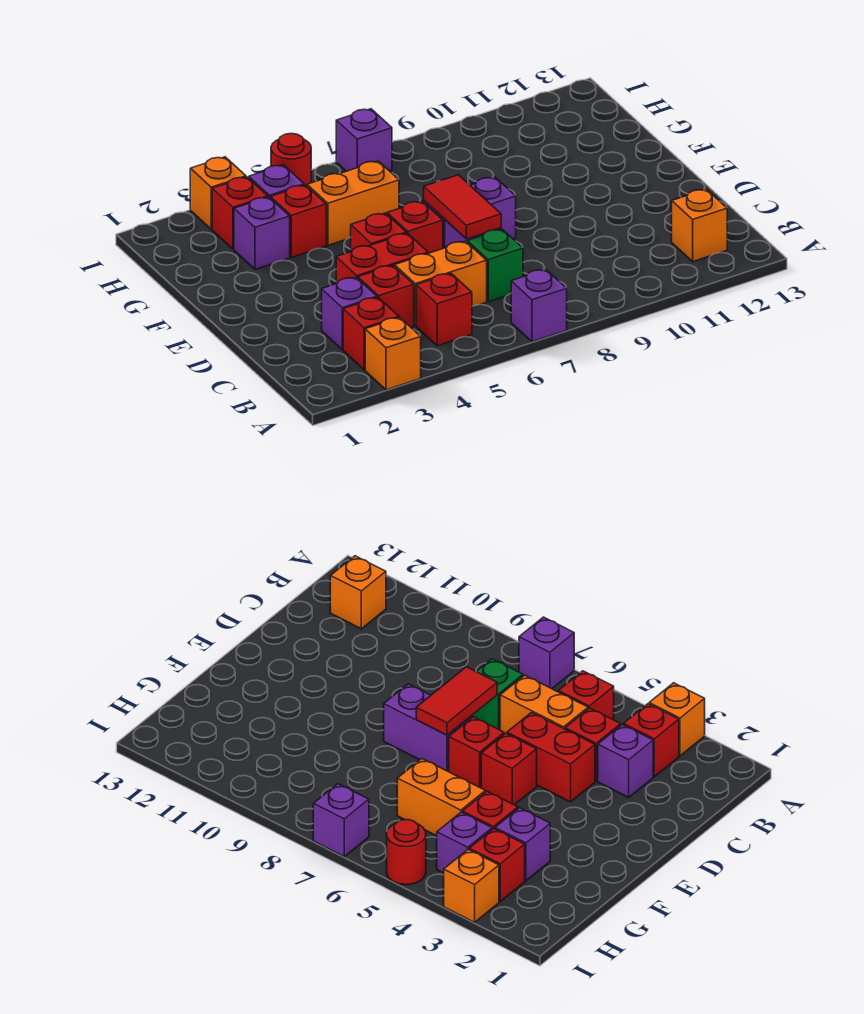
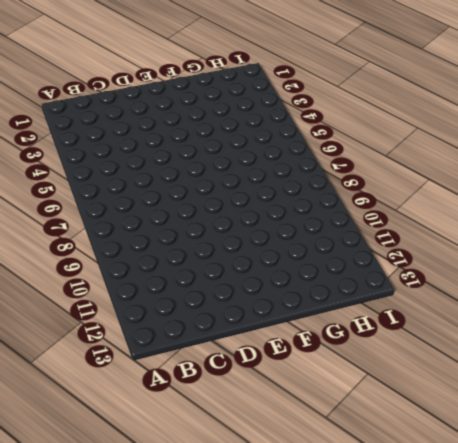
none -> orange 1x1 brick [365,318,421,390]
none -> purple 1x1 brick [511,269,567,342]
none -> red 1x1 brick [343,297,399,370]

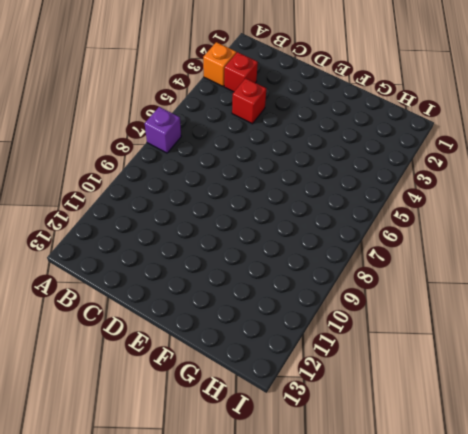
none -> red 1x1 brick [416,273,472,346]
none -> orange 1x1 brick [672,189,727,262]
none -> purple 1x1 brick [322,277,377,350]

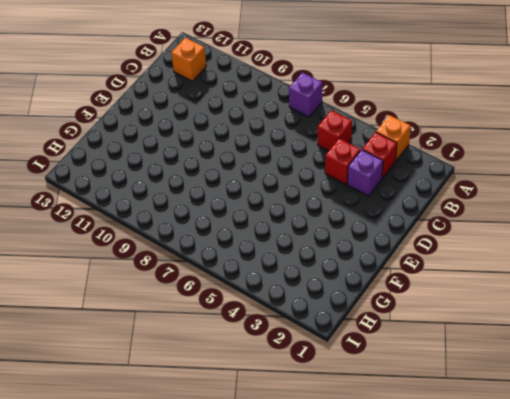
none -> orange 1x2 brick [395,241,487,326]
none -> green 1x1 brick [467,229,523,302]
none -> red 1x2 brick [336,233,428,284]

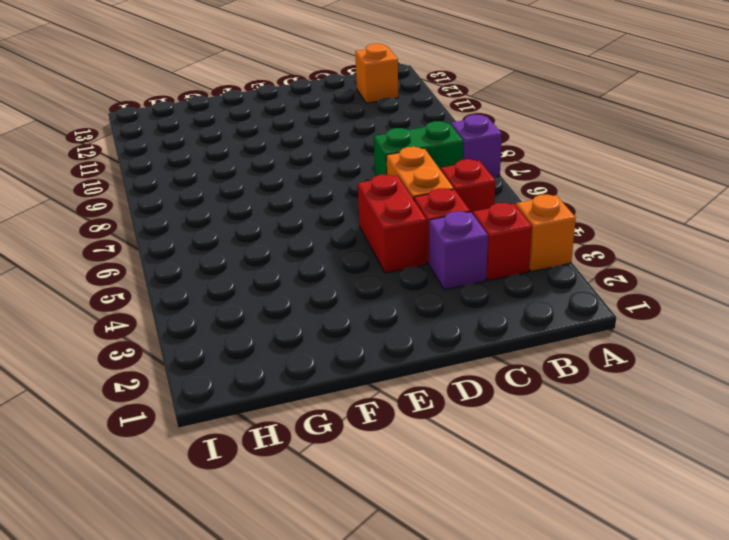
green 1x2 brick [374,121,463,176] -> green 1x1 brick [467,229,523,302]
none -> red 1x1 brick [351,213,406,252]
none -> red 1x1 brick [387,201,443,253]
none -> purple 1x2 brick [424,177,516,248]

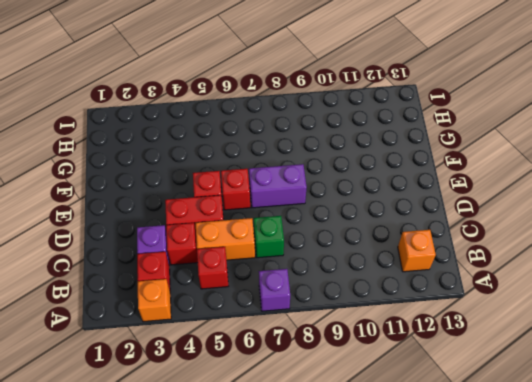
none -> purple 1x1 brick [234,197,290,269]
none -> red 1x1 brick [271,185,326,257]
none -> orange 1x2 brick [307,161,399,245]

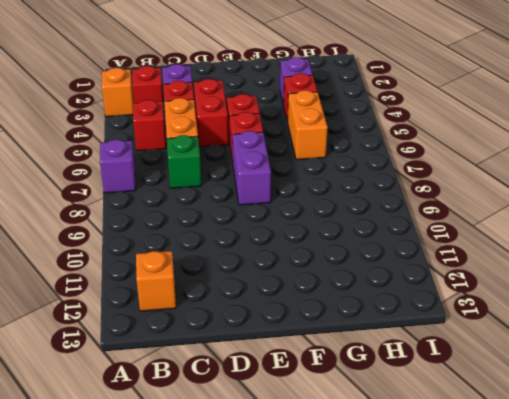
none -> red 1x1 brick [212,177,268,249]
none -> purple 1x1 brick [249,165,304,198]
none -> orange 1x1 brick [190,157,246,229]

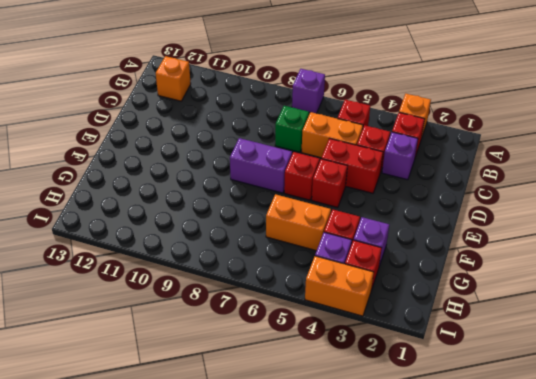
orange 1x2 brick [305,256,374,316] -> orange 1x1 brick [190,157,246,229]
none -> red 1x1 round brick [271,134,311,186]
none -> purple 1x1 brick [336,109,392,171]
none -> red 1x2 tile [424,175,501,239]

